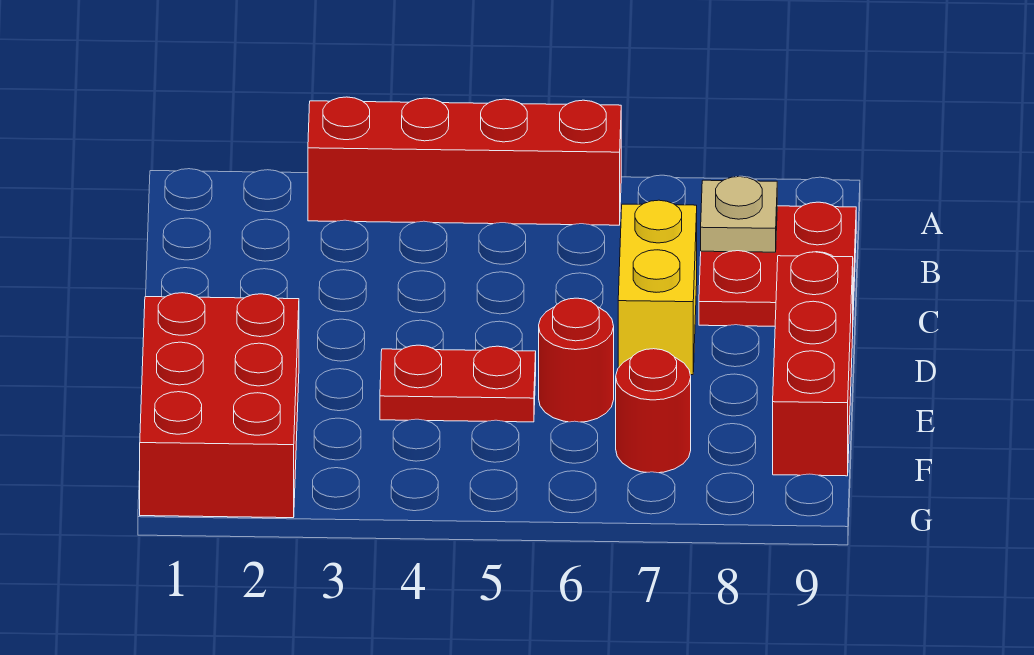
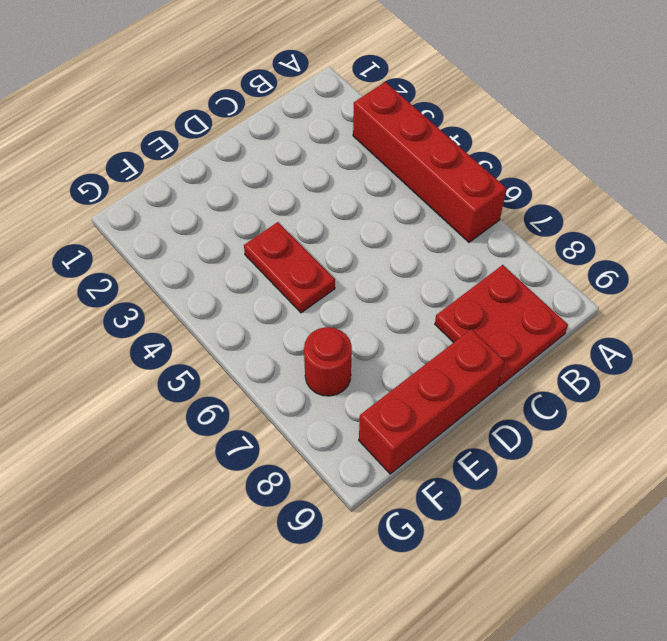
none -> yellow 1x2 brick [618,200,697,375]
none -> red 2x3 brick [140,293,299,518]

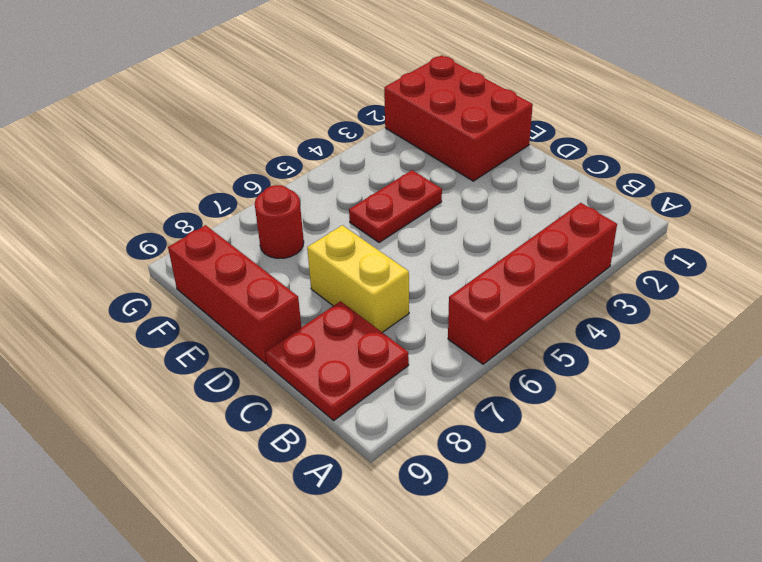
none -> red 1x1 round brick [539,298,614,422]
none -> tan 1x1 plate [701,177,777,252]

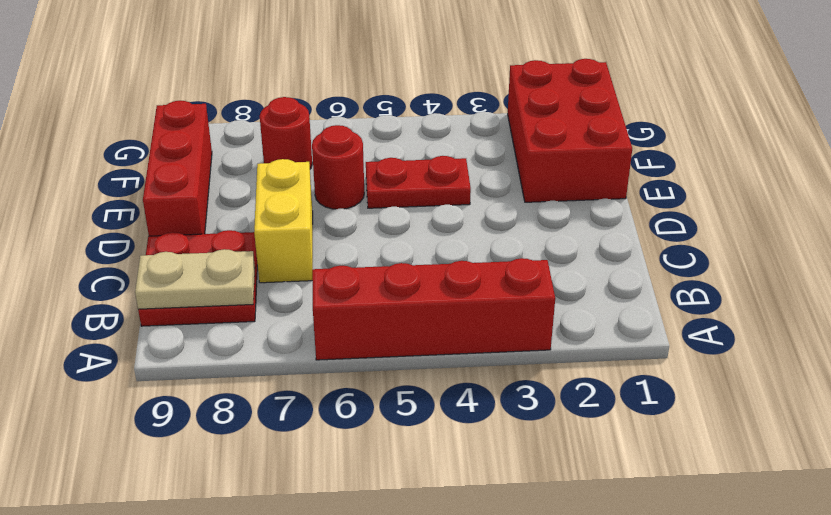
tan 1x2 plate [135,249,255,310] -> tan 1x1 plate [701,177,777,252]

